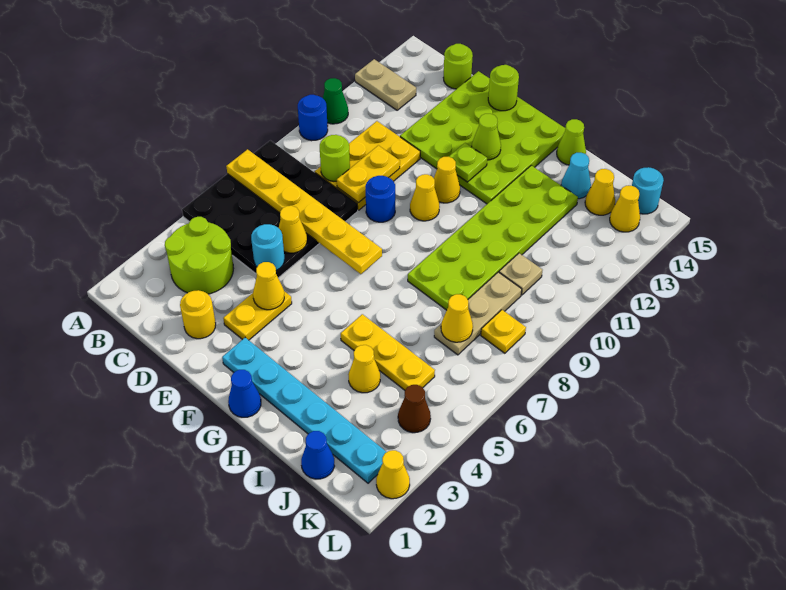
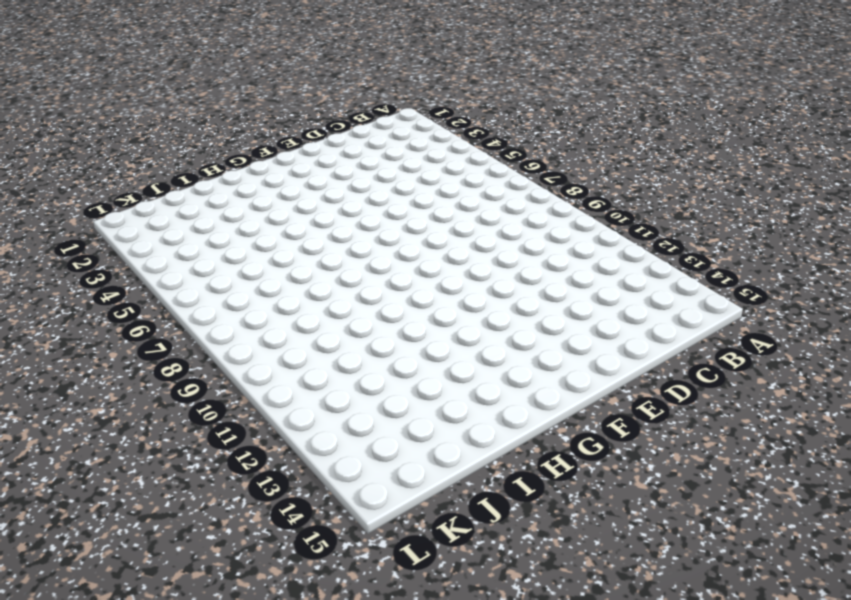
none -> black 4x4 plate [182,140,358,278]
none -> blue 1x1 round brick [298,95,328,141]
none -> green 1x1 cone [323,78,348,124]
none -> tan 1x2 plate [355,59,416,110]

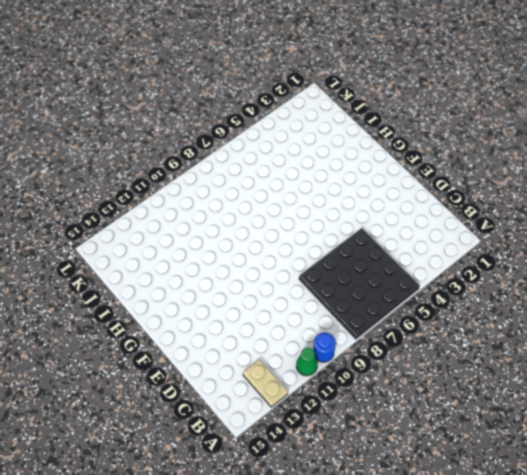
none -> lime 2x2 round brick [165,217,233,294]
none -> yellow 2x3 plate [315,121,420,210]
none -> lime 1x1 round brick [443,44,473,89]
none -> yellow 1x1 round brick [180,290,216,339]

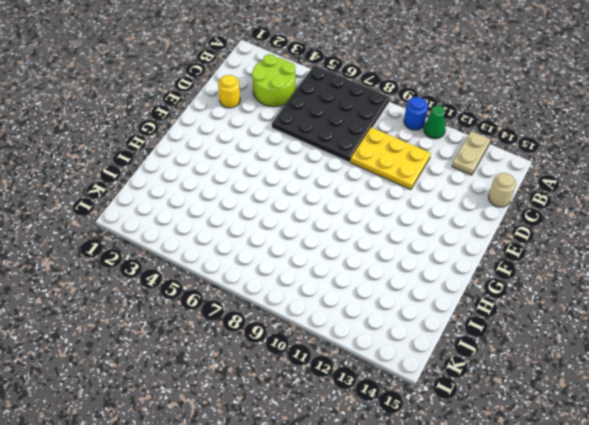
tan 1x1 round brick [489,173,516,207] -> lime 1x1 round brick [443,44,473,89]
none -> lime 4x4 plate [400,71,565,204]
none -> yellow 1x2 plate [223,291,292,340]
none -> blue 1x1 round brick [365,176,395,222]
none -> cyan 1x6 plate [222,338,386,483]

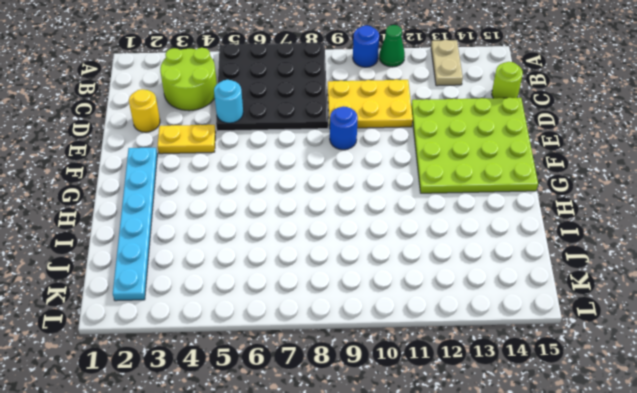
none -> yellow 1x1 cone [410,174,440,221]
none -> yellow 1x1 cone [434,157,460,203]
none -> blue 1x1 cone [228,370,261,417]
none -> yellow 1x3 plate [341,314,435,390]

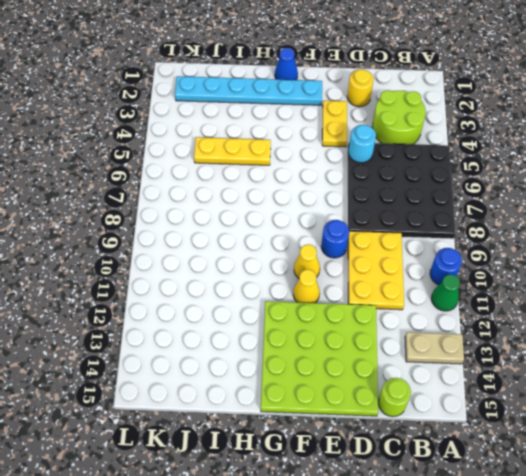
none -> lime 2x6 plate [408,165,578,310]
none -> lime 1x1 cone [557,119,586,165]
none -> yellow 1x1 cone [348,345,380,393]
none -> cyan 1x1 cone [561,153,591,199]

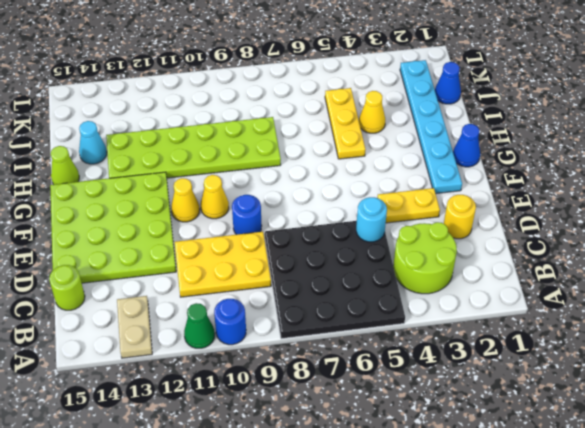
none -> tan 1x3 plate [434,272,522,355]
none -> tan 1x1 plate [499,253,542,295]
none -> yellow 1x1 cone [585,169,615,215]
none -> brown 1x1 cone [398,385,431,433]

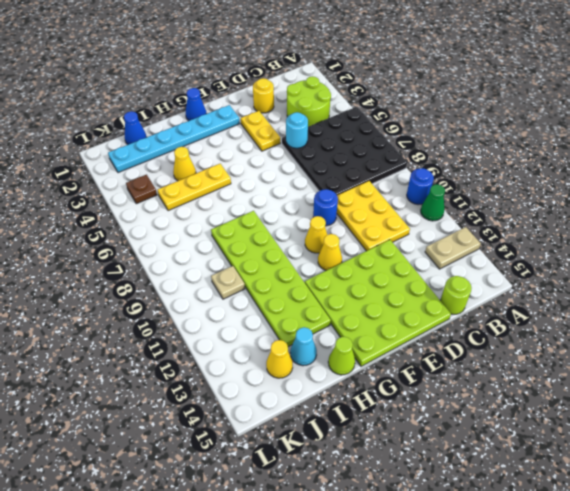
brown 1x1 plate [126,175,157,204] -> brown 1x1 cone [398,385,431,433]
none -> tan 1x3 plate [434,272,522,355]
none -> yellow 1x1 plate [481,310,526,353]
none -> yellow 1x1 cone [610,186,640,232]
none -> cyan 1x1 round brick [632,167,664,214]

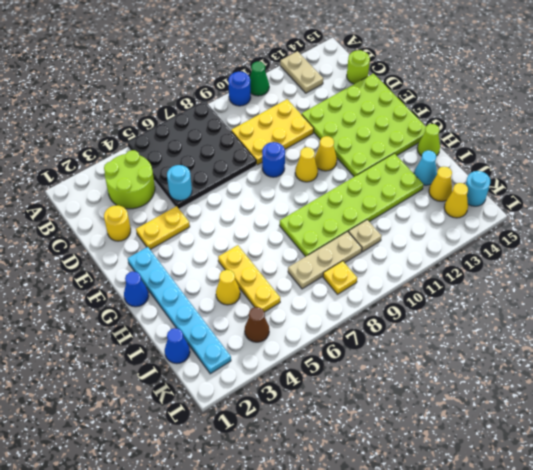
none -> yellow 1x1 cone [376,450,410,499]
none -> yellow 1x6 plate [226,149,382,274]
none -> lime 1x1 round brick [320,135,350,181]
none -> yellow 1x1 cone [279,206,307,253]

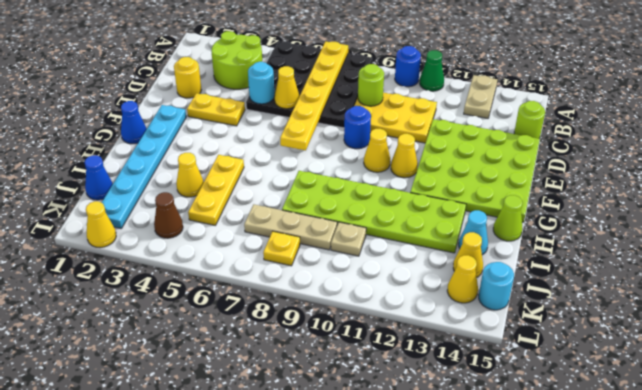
none -> yellow 1x2 plate [337,145,400,203]
none -> yellow 1x1 cone [253,262,284,310]
none -> lime 1x1 round brick [488,65,519,111]
none -> lime 1x1 plate [449,143,487,182]

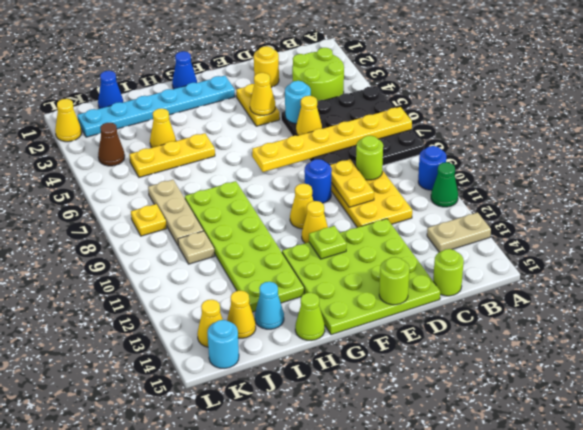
none -> lime 1x1 cone [472,114,501,160]
none -> yellow 1x1 cone [441,294,473,342]

